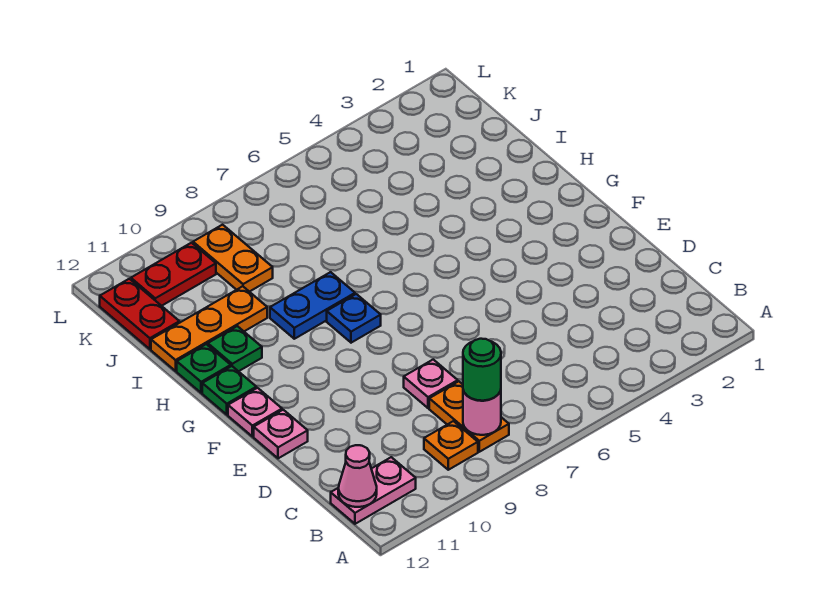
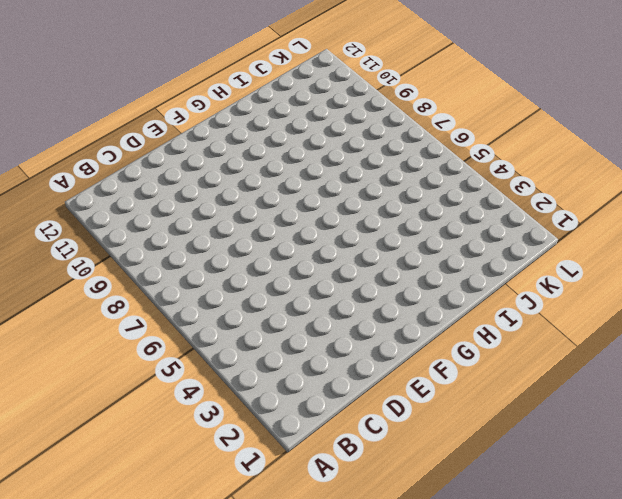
none -> orange 1x2 plate [429,381,509,452]
none -> orange 1x1 plate [424,421,478,470]
none -> pink 1x2 plate [331,457,416,524]

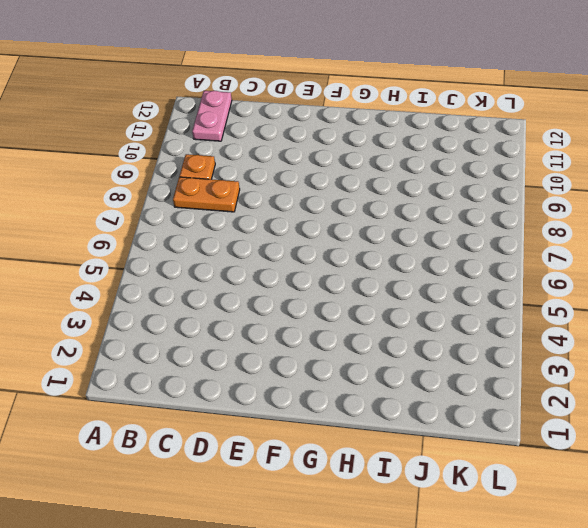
none -> pink 1x1 plate [404,360,458,408]
none -> pink 1x1 plate [254,410,308,458]
none -> pink 1x1 plate [228,388,282,437]

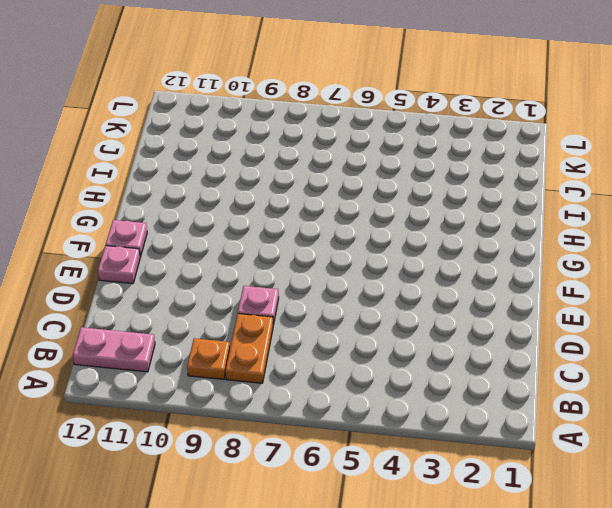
none -> blue 1x1 plate [327,294,381,343]
none -> green 1x1 plate [202,366,256,415]
none -> blue 1x2 plate [270,272,355,339]

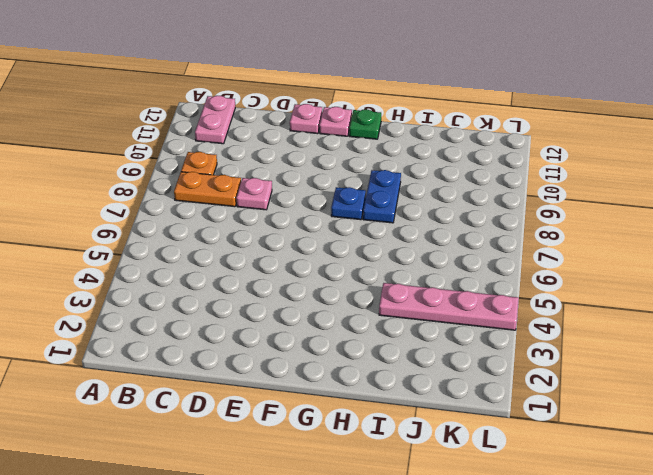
pink 1x4 plate [379,283,519,330] -> none
none -> green 1x1 plate [208,326,262,371]
none -> green 1x1 plate [177,344,231,393]
none -> orange 1x3 plate [151,286,267,371]

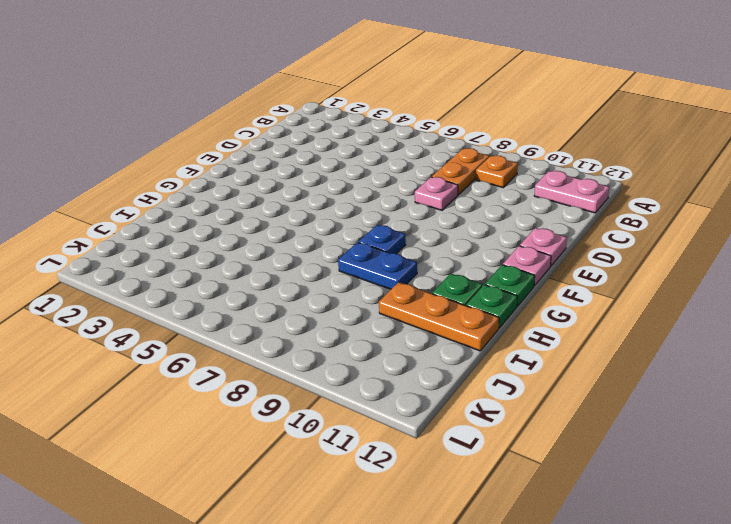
none -> orange 1x2 plate [193,225,273,292]
none -> red 1x2 plate [100,279,179,349]
none -> red 1x2 plate [131,243,216,306]

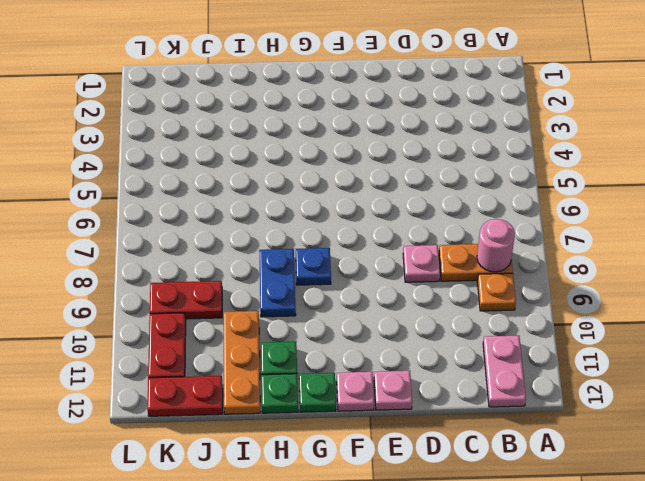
red 1x2 plate [150,281,222,319] -> orange 1x2 plate [193,225,273,292]
none -> pink 1x1 cone [338,445,377,507]
none -> green 1x1 round brick [463,339,501,401]

